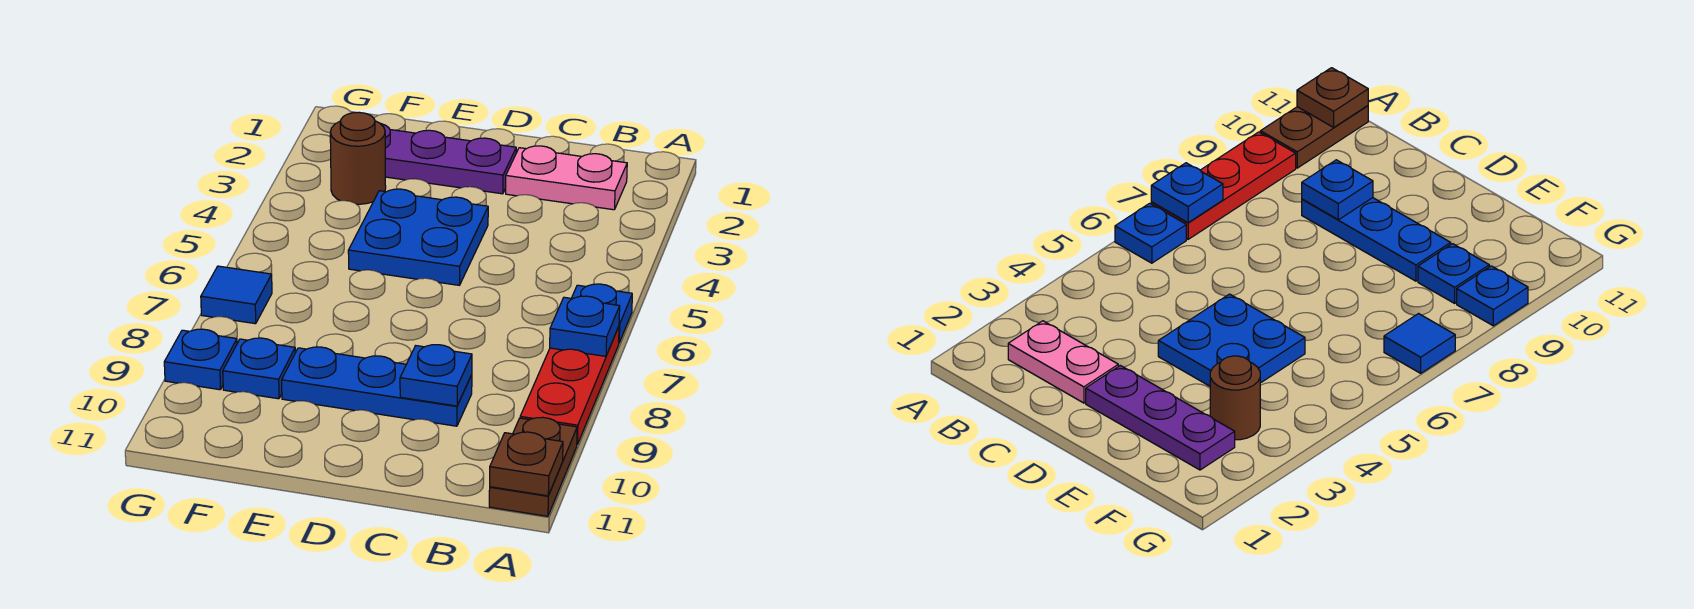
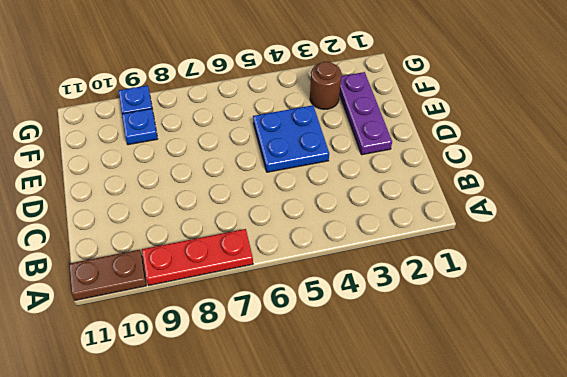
none -> blue 1x1 plate [572,284,632,342]
none -> pink 1x2 plate [506,146,627,210]
none -> blue 1x3 plate [282,347,472,426]

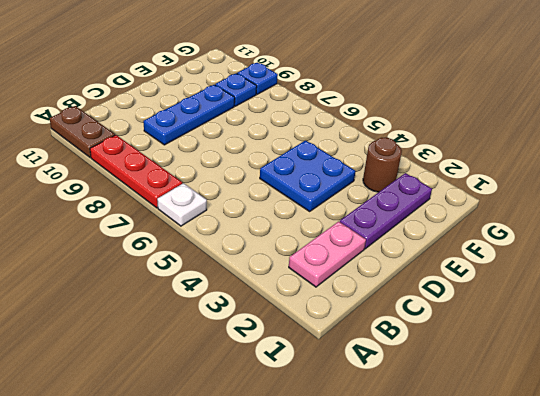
white 1x1 plate [157,183,207,226] -> blue 1x1 plate [572,284,632,342]
none -> blue 1x1 tile [201,266,272,324]
none -> blue 1x1 plate [550,296,620,356]
none -> brown 1x1 plate [490,432,563,496]

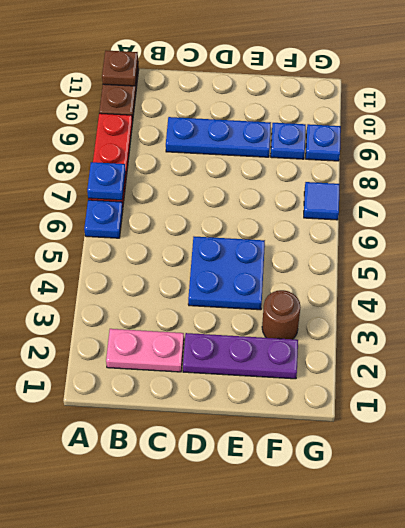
none -> blue 1x1 plate [400,345,472,406]

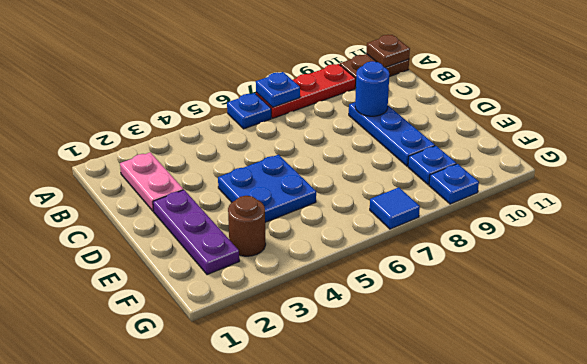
blue 1x1 round brick [355,61,389,116] -> blue 1x1 plate [400,345,472,406]

